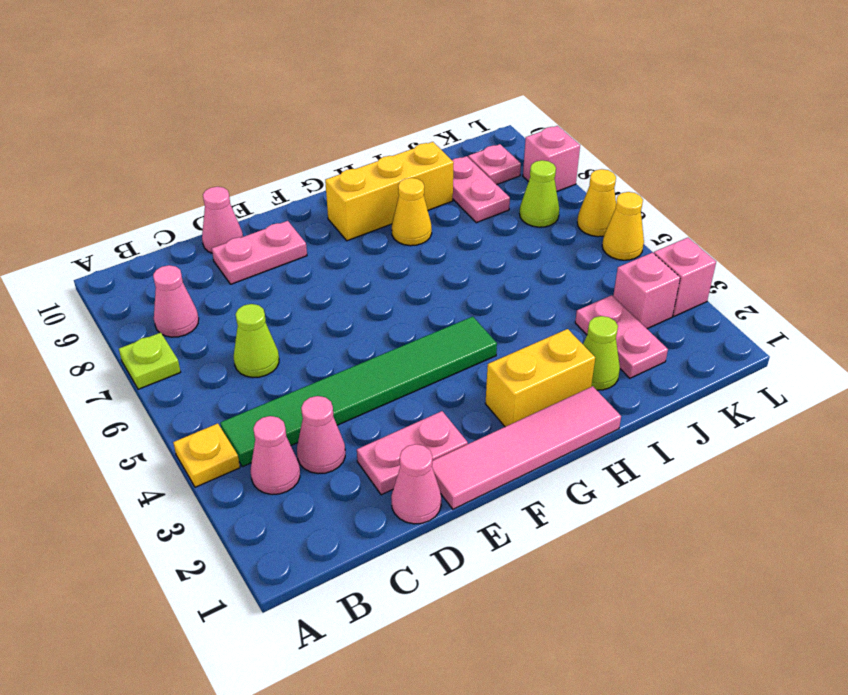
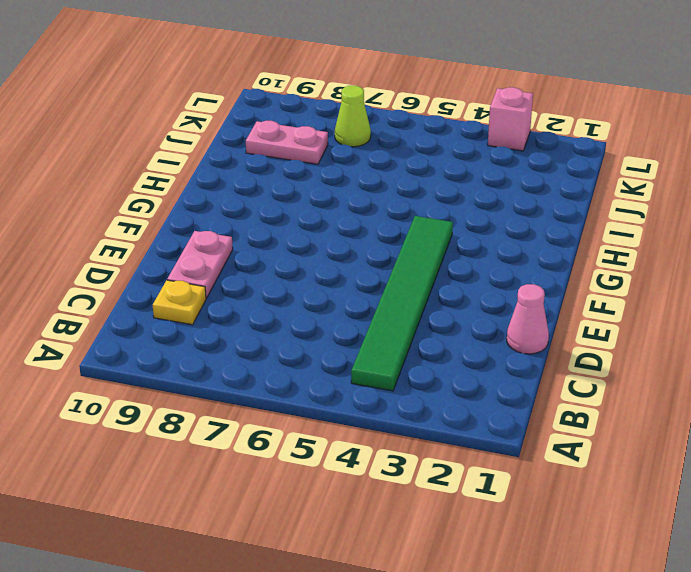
yellow 1x1 plate [153,280,206,325] -> yellow 1x1 plate moved to [173,423,240,487]
none -> lime 1x1 plate [119,333,181,389]
none -> pink 1x1 cone [251,416,300,494]
none -> pink 1x1 cone [153,265,199,337]

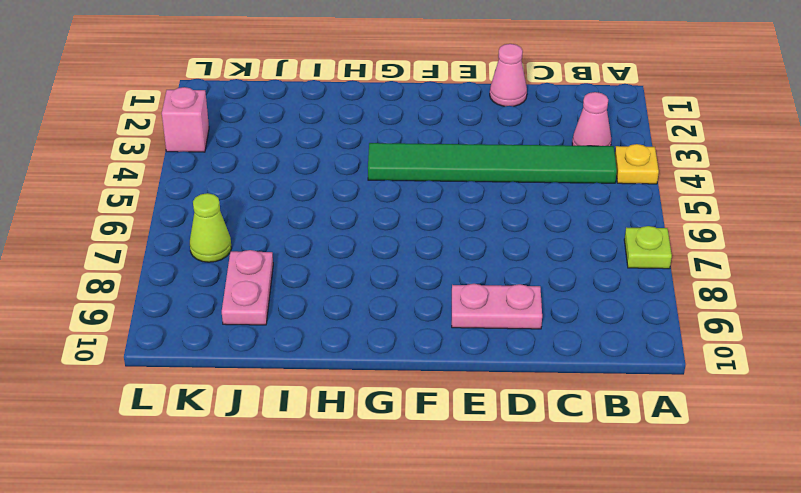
none -> pink 1x1 cone [153,265,199,337]
none -> pink 1x1 cone [297,396,345,474]
none -> lime 1x1 cone [234,304,279,378]

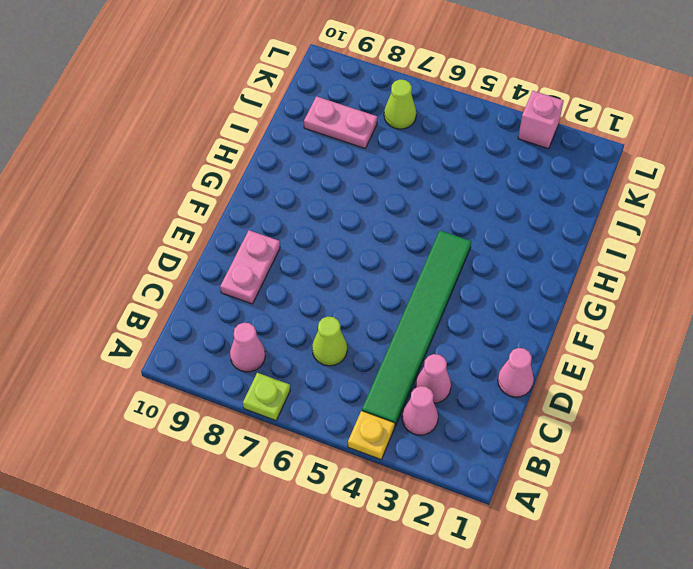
none -> pink 1x2 plate [357,411,468,495]
none -> pink 1x1 cone [202,187,243,253]
none -> pink 1x4 tile [432,386,621,509]

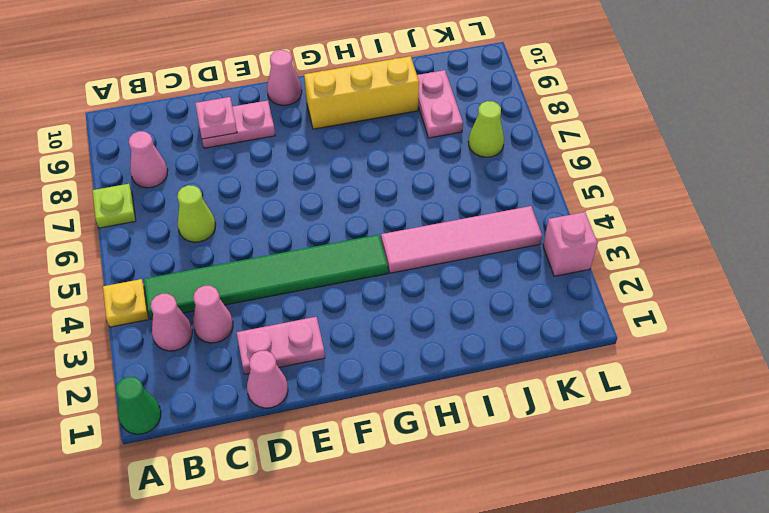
green 1x1 cone [116,377,161,434] -> none
pink 1x1 plate [195,97,237,139] -> pink 1x1 plate moved to [468,144,521,185]
pink 1x1 cone [267,50,302,105] -> pink 1x1 cone moved to [202,187,243,253]
pink 1x4 tile [381,206,542,273] -> pink 1x4 tile moved to [432,386,621,509]
none -> yellow 1x2 brick [485,329,595,427]
none -> yellow 1x1 cone [392,178,432,246]
none -> lime 1x1 cone [583,316,620,390]

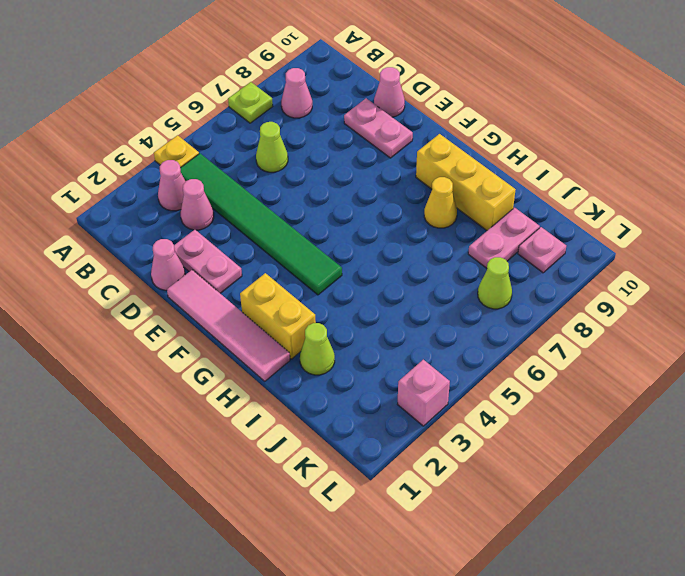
none -> pink 1x2 plate [575,295,668,378]
none -> pink 1x1 brick [613,253,680,329]
none -> yellow 1x1 cone [602,192,644,260]

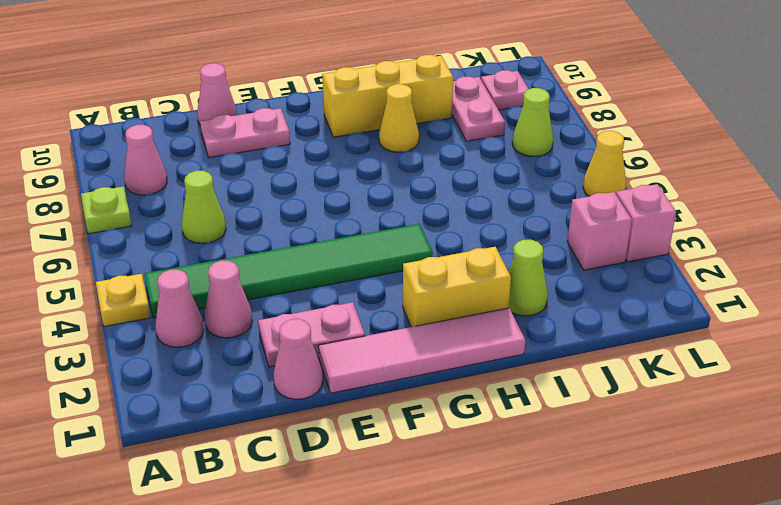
none -> pink 1x2 plate [575,295,668,378]
none -> yellow 1x1 cone [577,169,616,237]
none -> pink 1x1 brick [523,126,580,191]

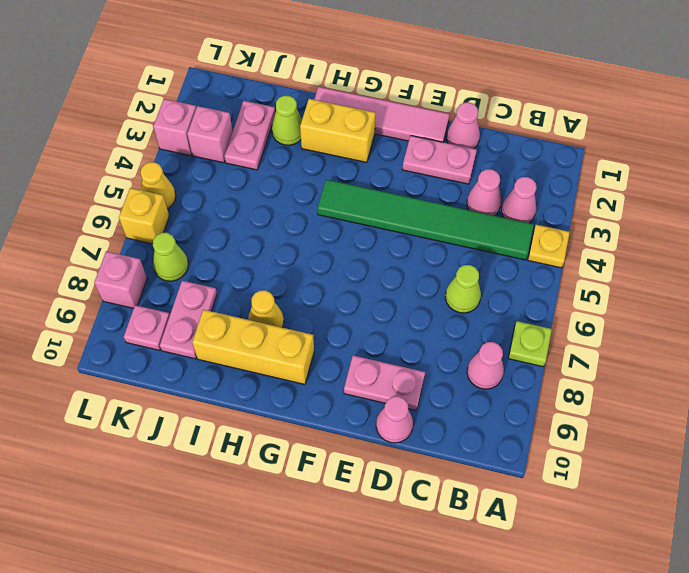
yellow 1x1 brick [119,188,169,244] -> yellow 1x1 cone [577,169,616,237]

